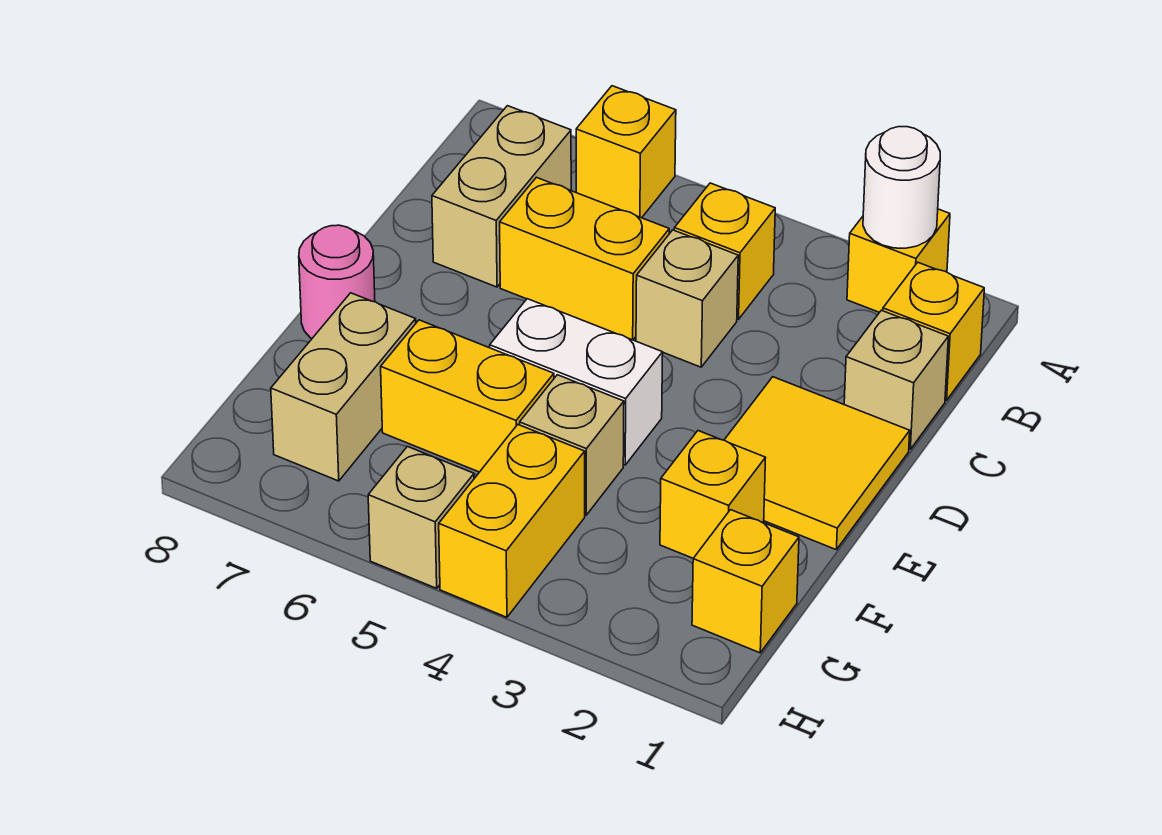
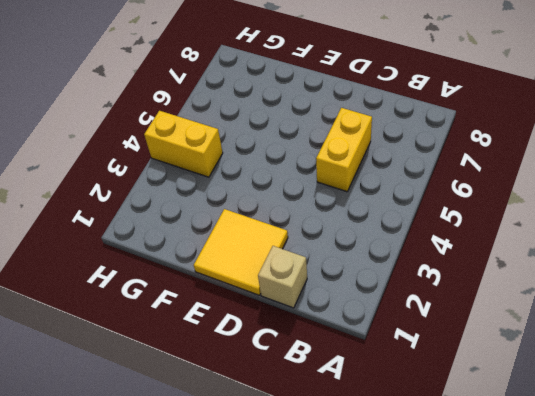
none -> yellow 1x1 brick [847,209,950,312]
none -> yellow 1x1 brick [576,86,676,218]
none -> yellow 1x1 brick [883,262,984,400]

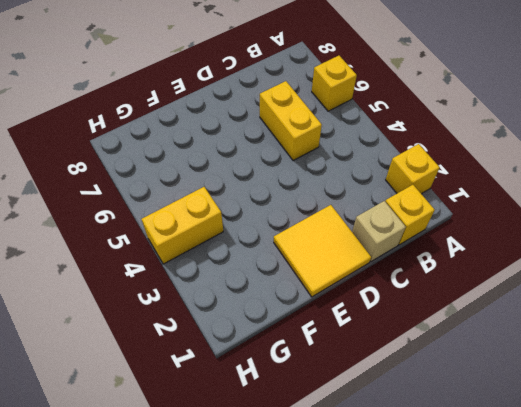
none -> yellow 1x1 brick [674,183,775,319]
none -> tan 1x2 brick [432,106,571,287]
none -> tan 1x1 brick [636,230,738,367]

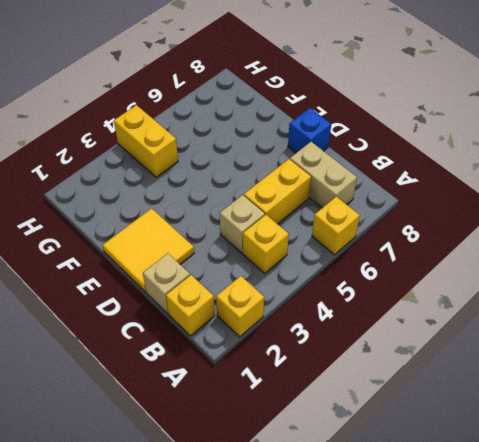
blue 1x1 brick [288,108,331,153] -> none
none -> white 1x2 brick [490,299,663,465]
none -> pink 1x1 round brick [299,225,375,339]
none -> yellow 1x1 brick [660,431,765,558]

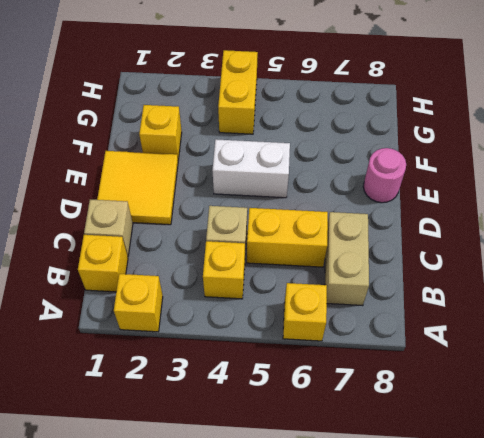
none -> tan 1x1 brick [520,375,624,515]
none -> yellow 1x2 brick [381,320,554,472]
none -> tan 1x2 brick [271,293,416,481]

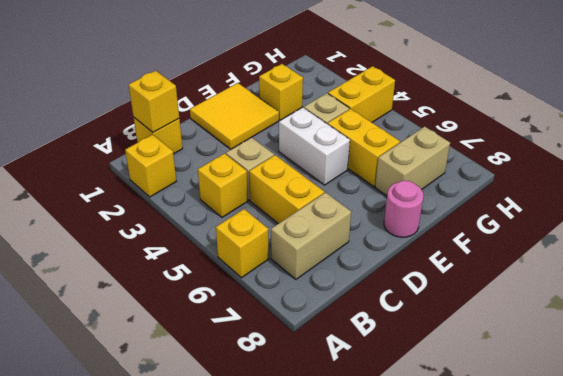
yellow 1x1 brick [129,71,179,132] -> yellow 1x1 brick moved to [692,510,799,653]
none -> tan 1x1 brick [844,310,948,449]
none -> tan 1x1 brick [368,447,474,588]
none -> white 1x1 round brick [863,127,940,248]

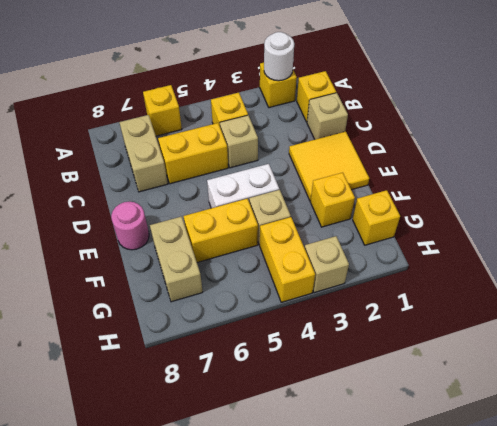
tan 1x1 brick [305,236,349,293] -> tan 1x1 brick moved to [368,447,474,588]

